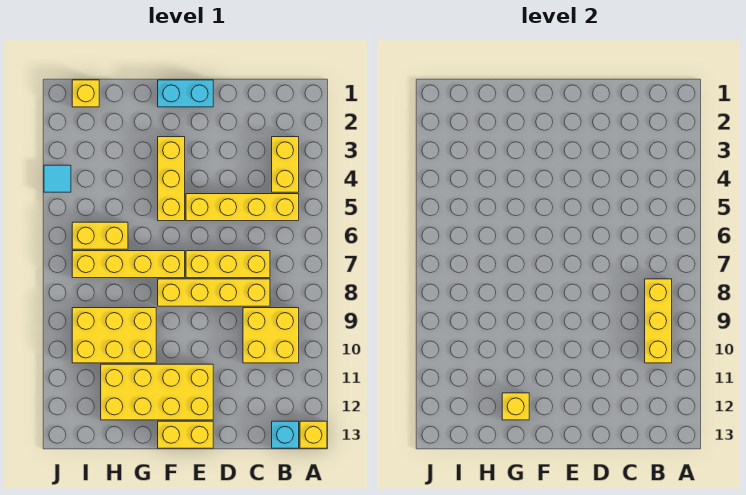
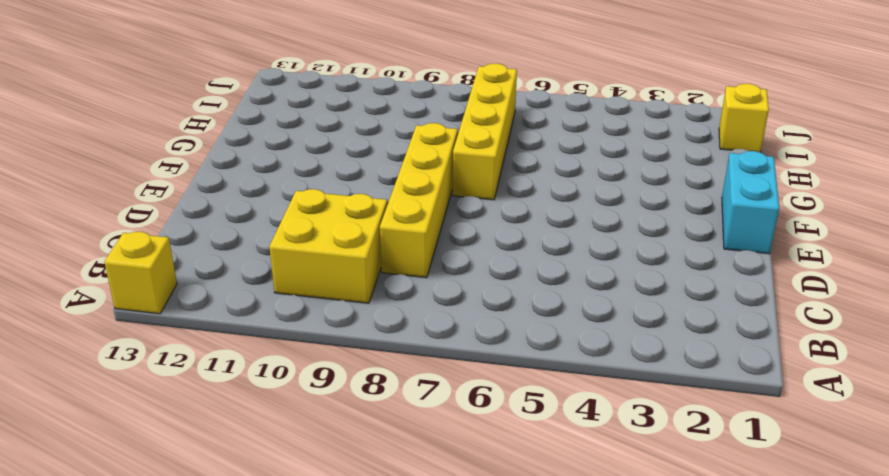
none -> yellow 1x2 brick [272,137,299,192]
none -> yellow 1x4 brick [186,194,299,221]
none -> cyan 1x1 brick [272,421,299,448]

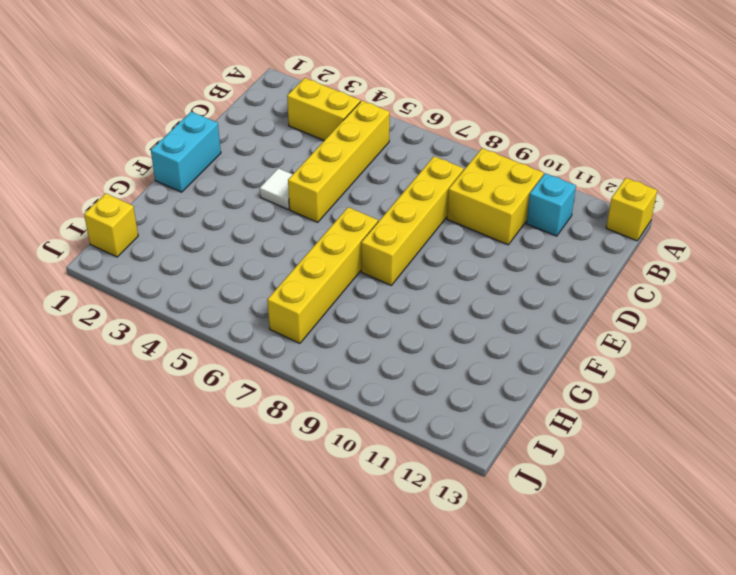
cyan 1x1 brick [526,173,576,236] -> cyan 1x1 brick moved to [272,421,299,448]
white 1x1 tile [260,168,293,209] -> none
none -> yellow 1x3 brick [186,251,270,278]
none -> yellow 2x4 brick [101,364,213,420]
none -> yellow 1x2 brick [158,421,213,448]

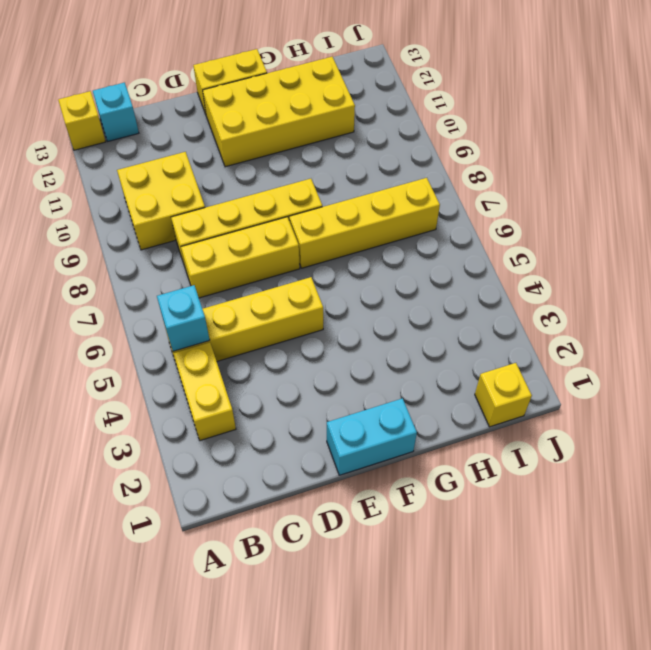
cyan 1x1 brick [157,285,210,351] -> none
none -> yellow 1x3 brick [158,137,185,221]
none -> yellow 2x3 brick [72,308,156,363]
none -> yellow 1x2 brick [72,222,128,249]

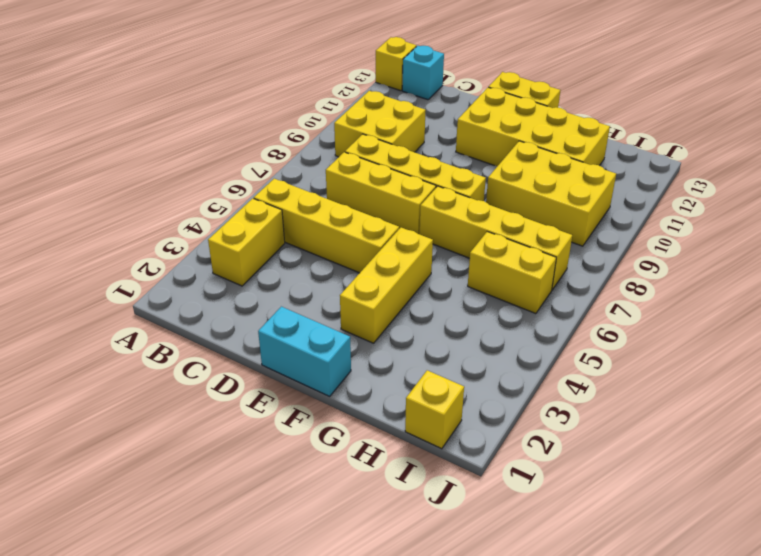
none -> cyan 1x1 tile [44,165,71,192]
none -> yellow 1x3 brick [645,279,672,363]
none -> yellow 1x1 brick [502,393,529,420]

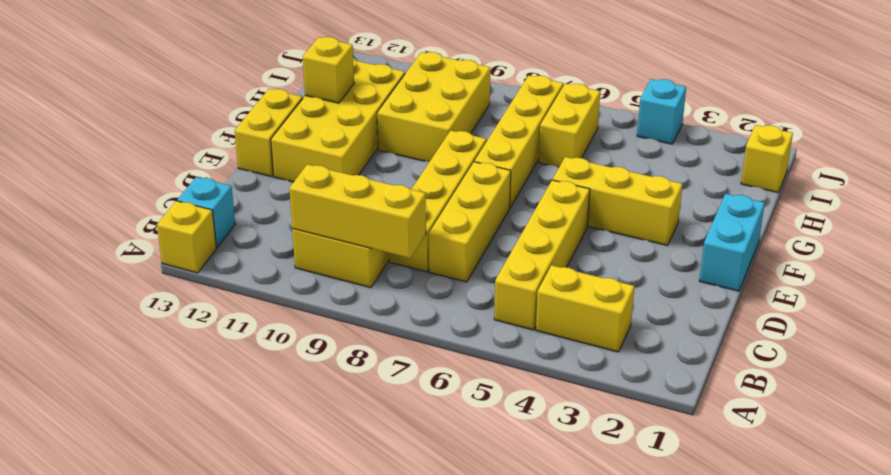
cyan 1x1 brick [637,79,686,144] -> cyan 1x1 tile [44,165,71,192]

